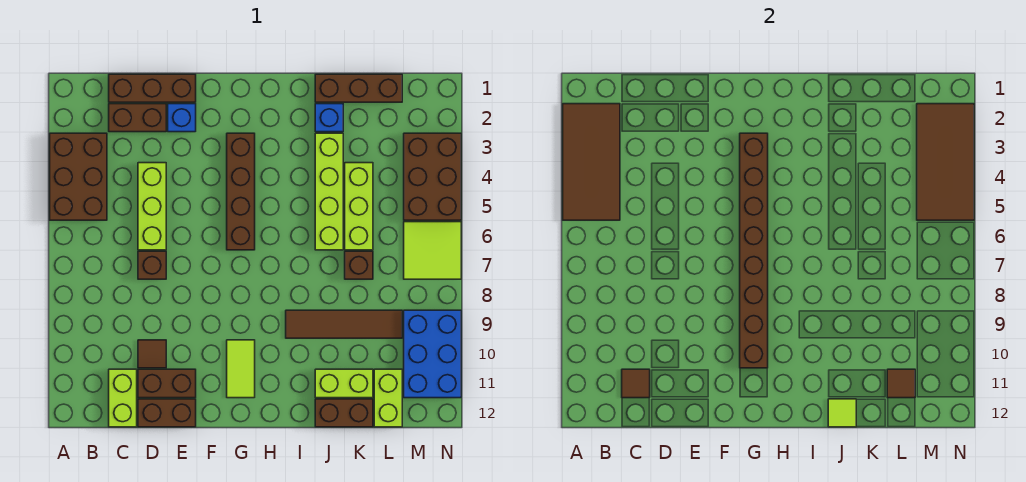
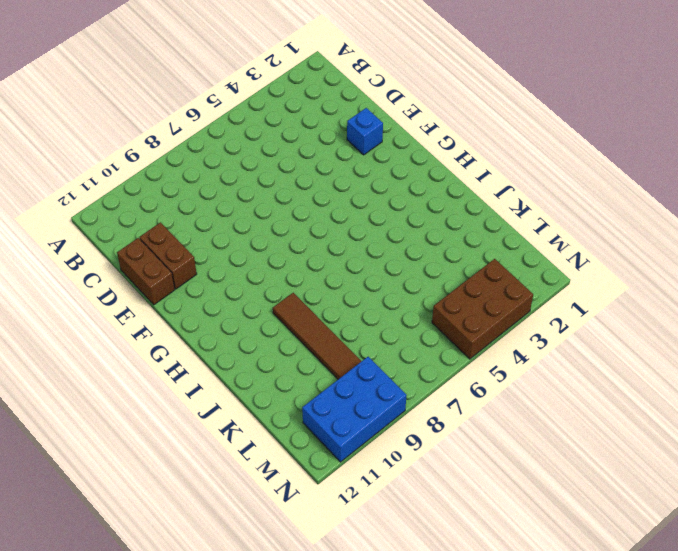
none -> brown 2x3 brick [50,133,107,220]
none -> brown 1x3 brick [109,74,196,102]
none -> brown 1x2 brick [109,104,166,132]
none -> lime 1x2 brick [109,369,137,427]

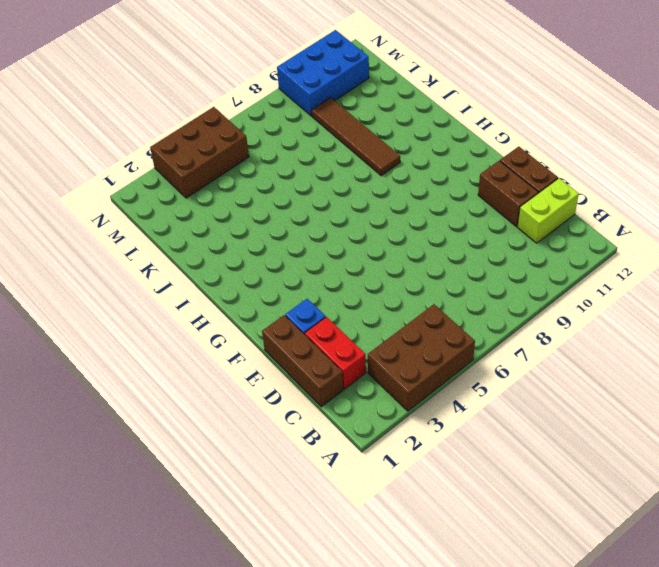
red 1x2 brick [305,317,366,389] -> brown 1x2 brick [109,104,166,132]
none -> lime 1x3 brick [138,163,166,250]
none -> brown 1x1 brick [138,251,166,279]
none -> brown 1x1 tile [138,340,166,368]
none -> brown 1x4 brick [227,133,255,250]

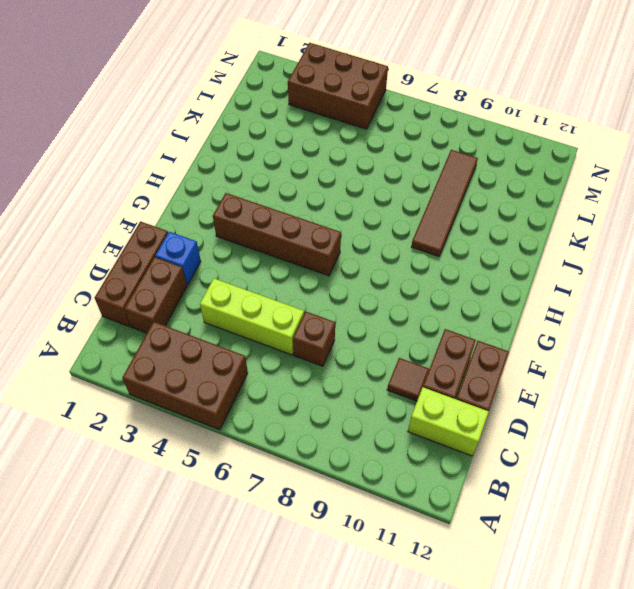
none -> lime 1x2 tile [227,340,255,398]
none -> brown 1x3 brick [315,74,402,102]
none -> blue 1x1 brick [315,104,343,132]
none -> lime 1x4 brick [315,133,343,250]

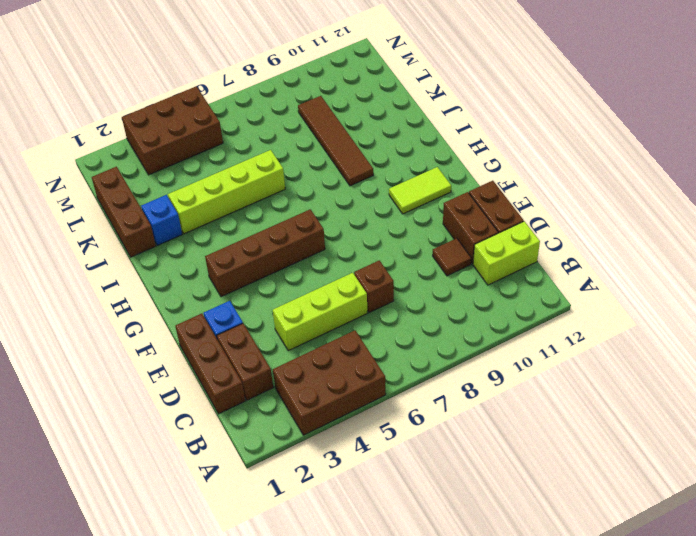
none -> lime 1x2 brick [315,369,373,398]
none -> brown 1x2 brick [315,399,373,427]
none -> lime 1x3 brick [345,163,373,250]
none -> brown 1x1 brick [345,251,373,279]

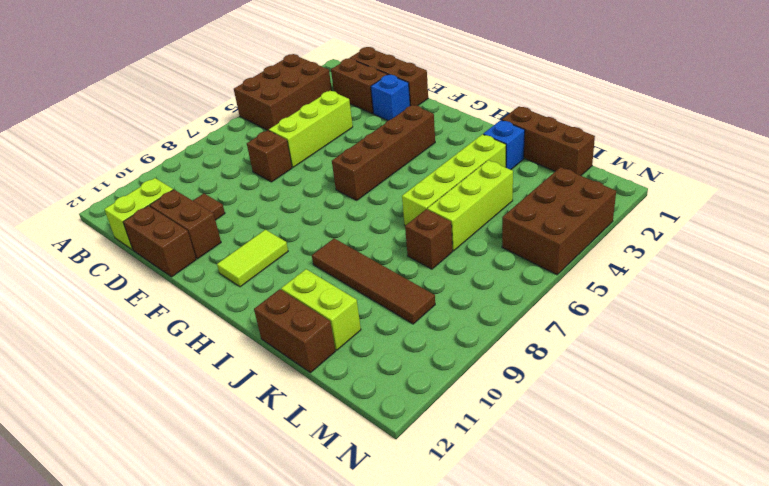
none -> lime 1x2 brick [374,369,402,427]
none -> lime 2x2 tile [404,222,461,279]
none -> blue 2x3 brick [404,310,461,398]
none -> brown 2x4 tile [563,104,620,220]

